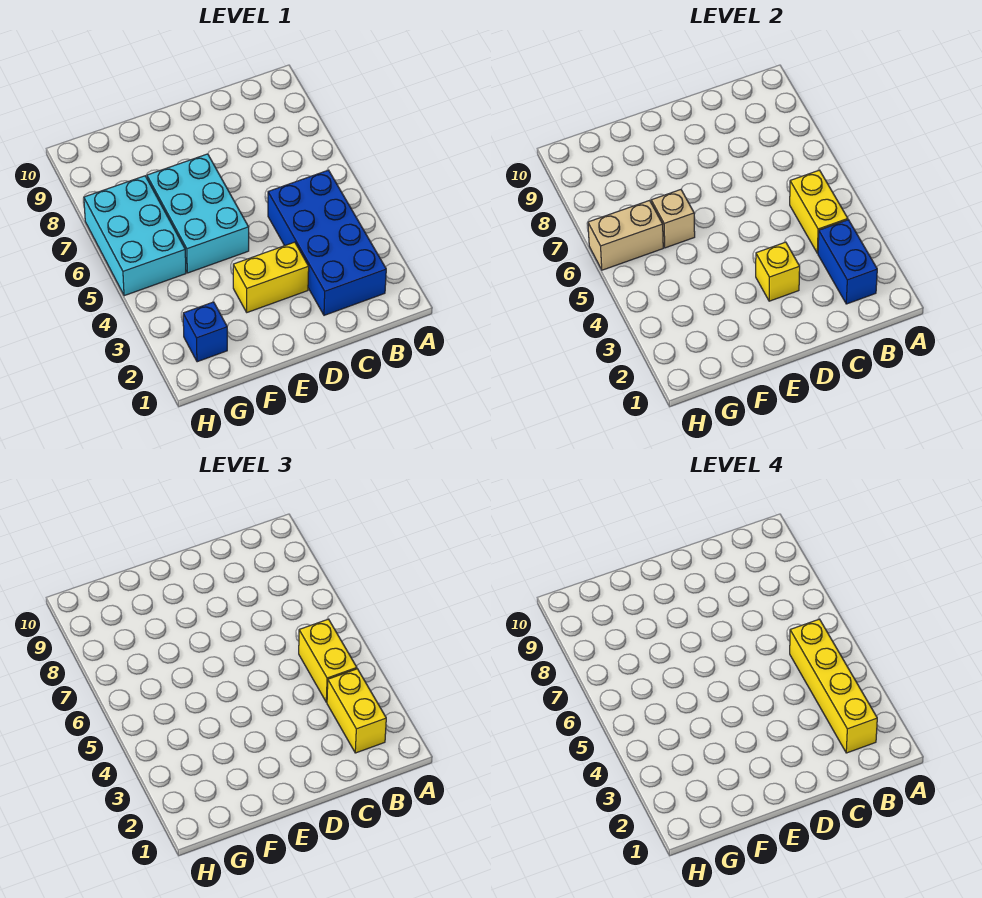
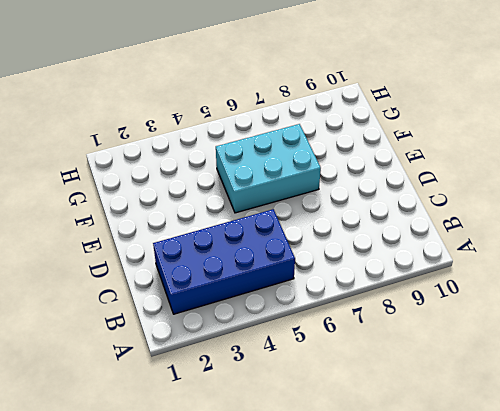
none -> yellow 1x2 brick [233,242,309,312]
none -> blue 1x1 brick [183,302,227,362]
none -> cyan 2x3 brick [84,176,186,296]

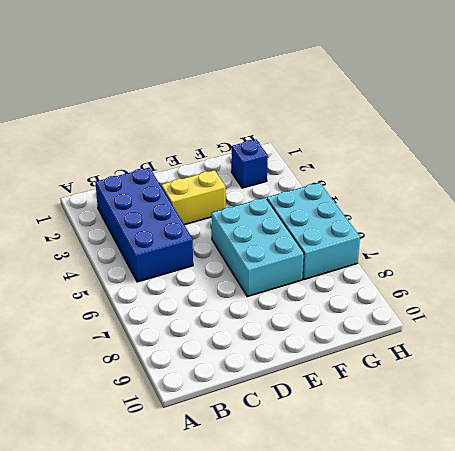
none -> blue 1x2 brick [818,220,877,304]
none -> yellow 1x2 brick [790,170,848,253]
none -> yellow 1x1 brick [756,242,800,301]

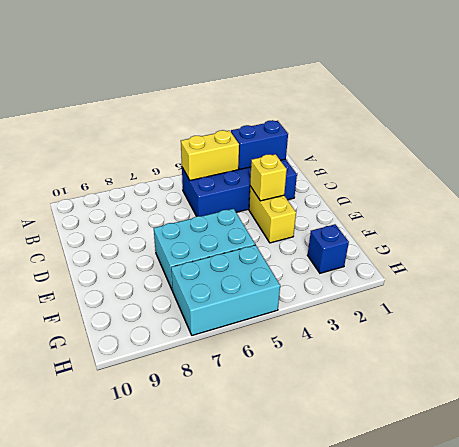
none -> tan 1x1 brick [651,190,695,248]
none -> tan 1x2 brick [588,201,663,270]
none -> yellow 1x2 brick [327,669,386,753]

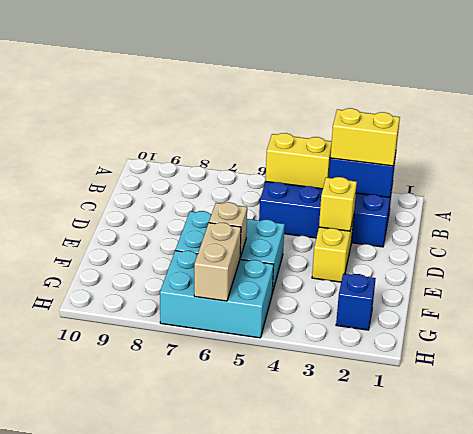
none -> yellow 1x2 brick [299,619,357,702]
none -> yellow 1x4 brick [790,619,877,753]

